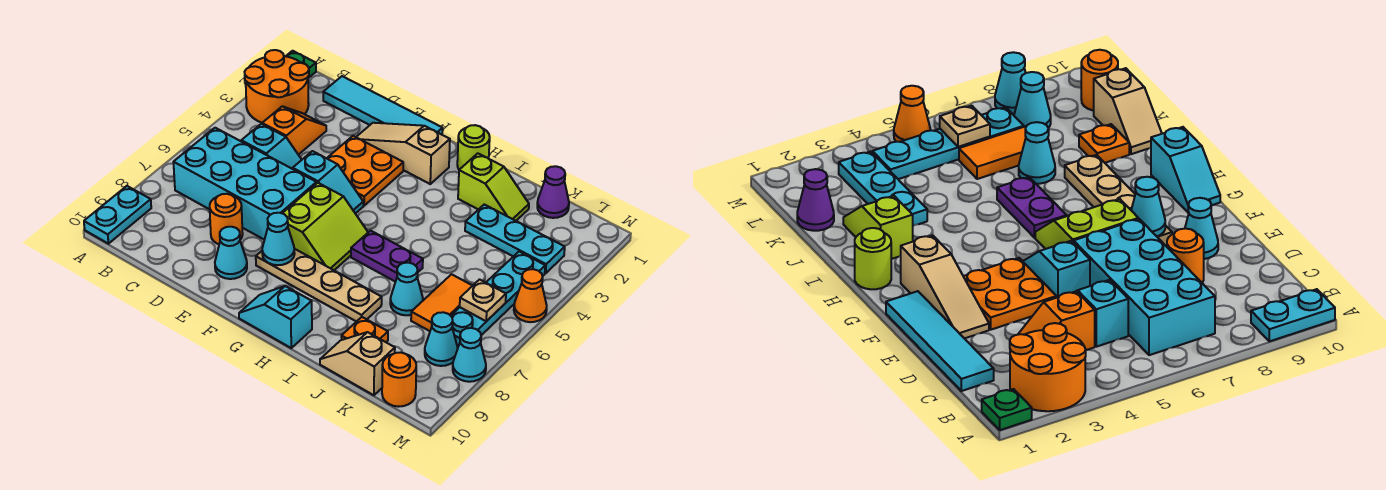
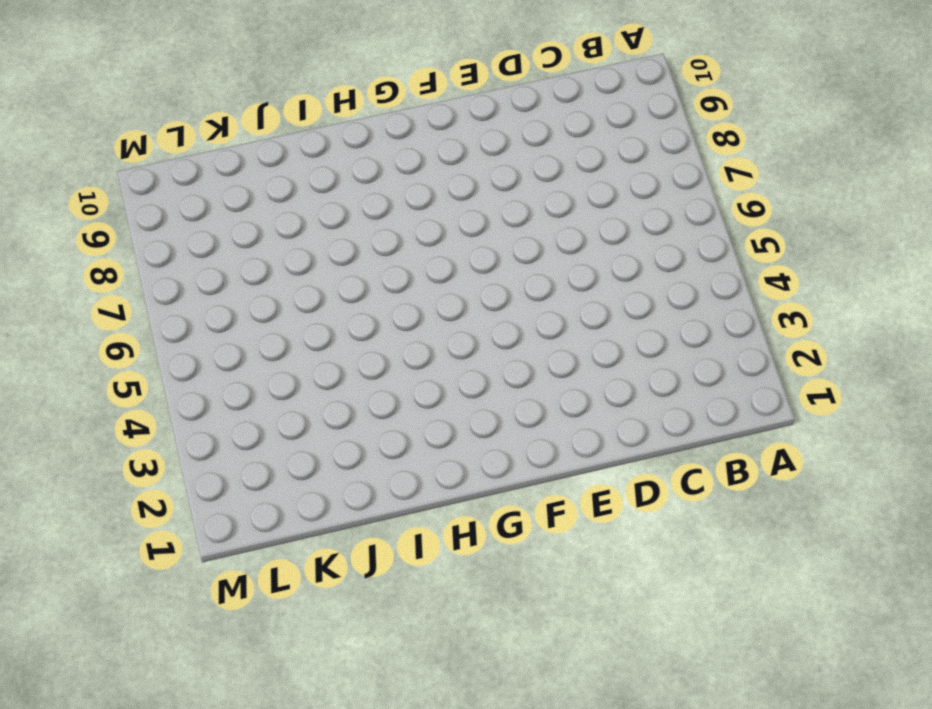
none -> green 1x1 plate [286,51,316,78]
none -> orange 2x2 round brick [245,50,309,123]
none -> cyan 1x2 plate [84,186,151,244]
none -> cyan 2x4 brick [173,128,316,240]

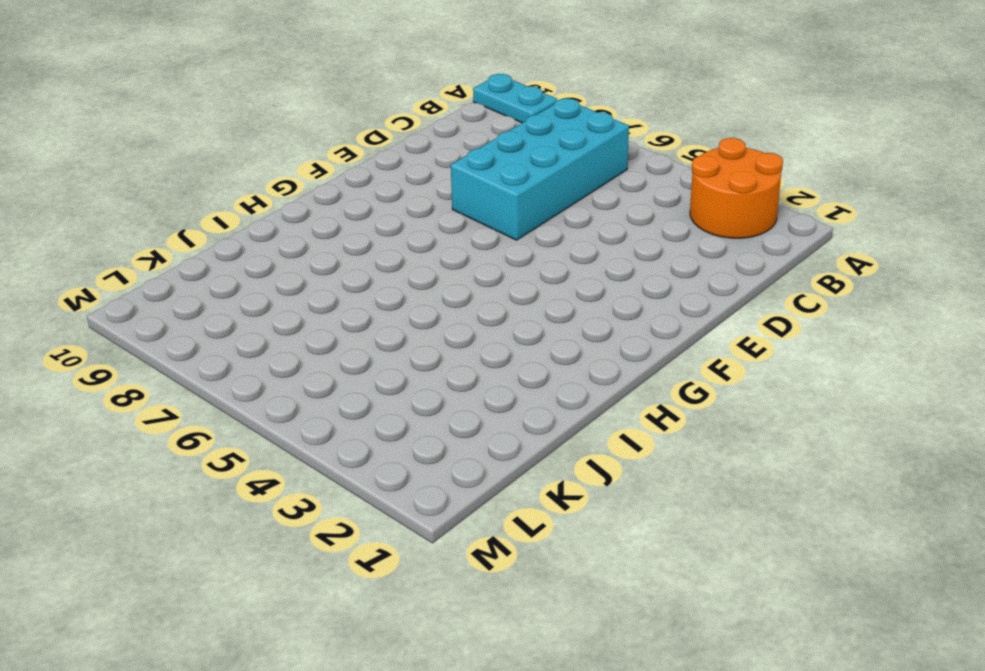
none -> green 1x1 plate [286,51,316,78]
none -> cyan 1x4 tile [323,76,443,135]
none -> orange 1x2 slope [262,106,326,155]
none -> cyan 1x2 slope [241,124,302,169]

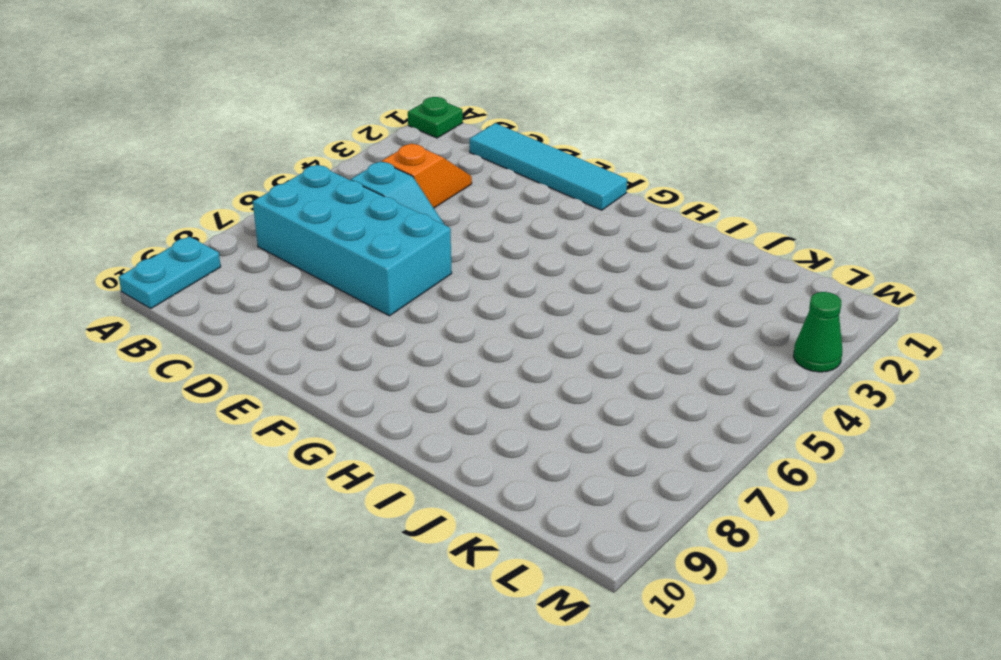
green 1x1 cone [793,292,842,372] -> none
none -> orange 2x2 round brick [245,50,309,123]
none -> orange 1x1 round brick [210,194,243,244]
none -> tan 1x3 slope [356,123,450,184]
none -> orange 2x2 plate [327,136,403,206]

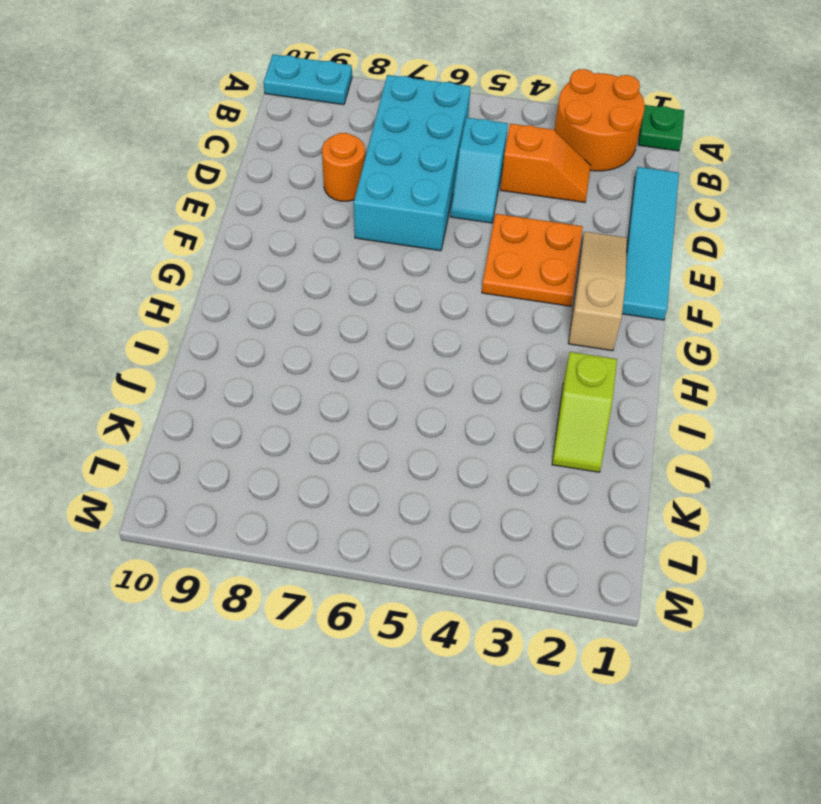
none -> cyan 1x2 slope [293,151,363,214]
none -> cyan 1x1 cone [215,227,247,279]
none -> lime 2x2 slope [282,183,368,270]
none -> tan 1x4 plate [256,249,382,322]

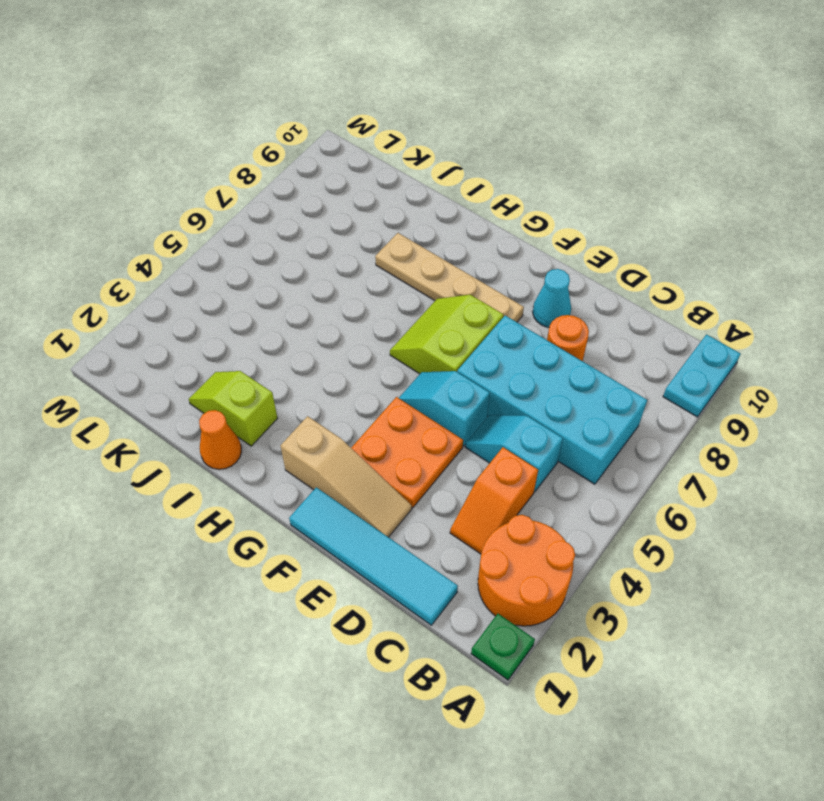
orange 1x1 cone [199,410,242,469] -> orange 1x1 cone moved to [514,269,547,322]
none -> cyan 1x2 slope [239,286,312,348]
none -> lime 1x1 round brick [457,125,490,170]
none -> purple 1x2 plate [351,231,423,282]
none -> cyan 1x3 plate [465,205,565,273]

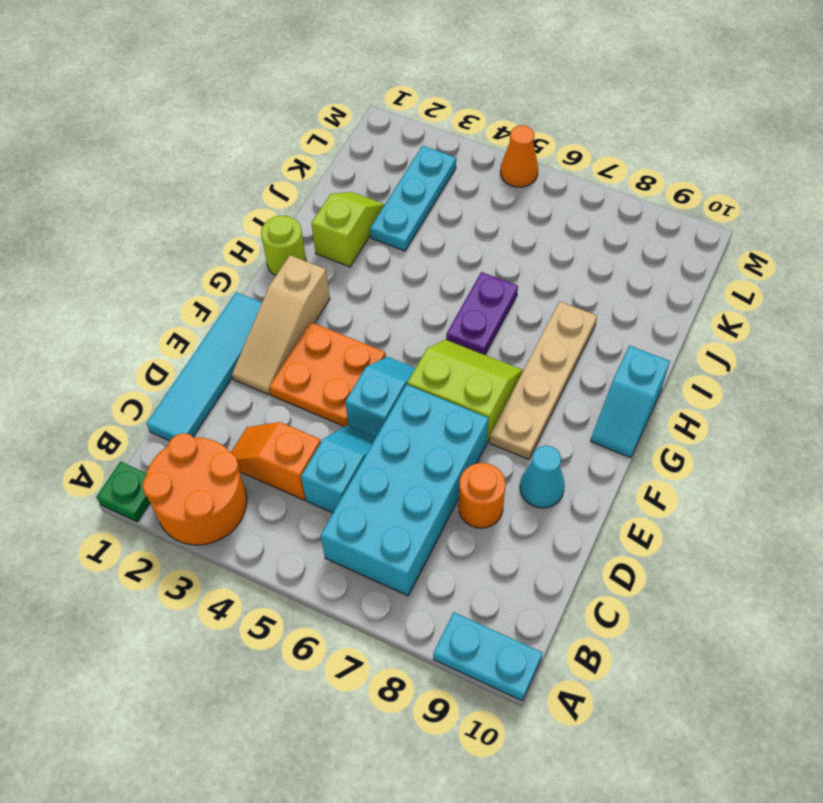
none -> cyan 1x1 cone [390,263,423,315]
none -> orange 1x1 plate [341,317,388,342]
none -> tan 1x2 slope [320,332,395,395]
none -> purple 1x1 cone [537,166,569,218]

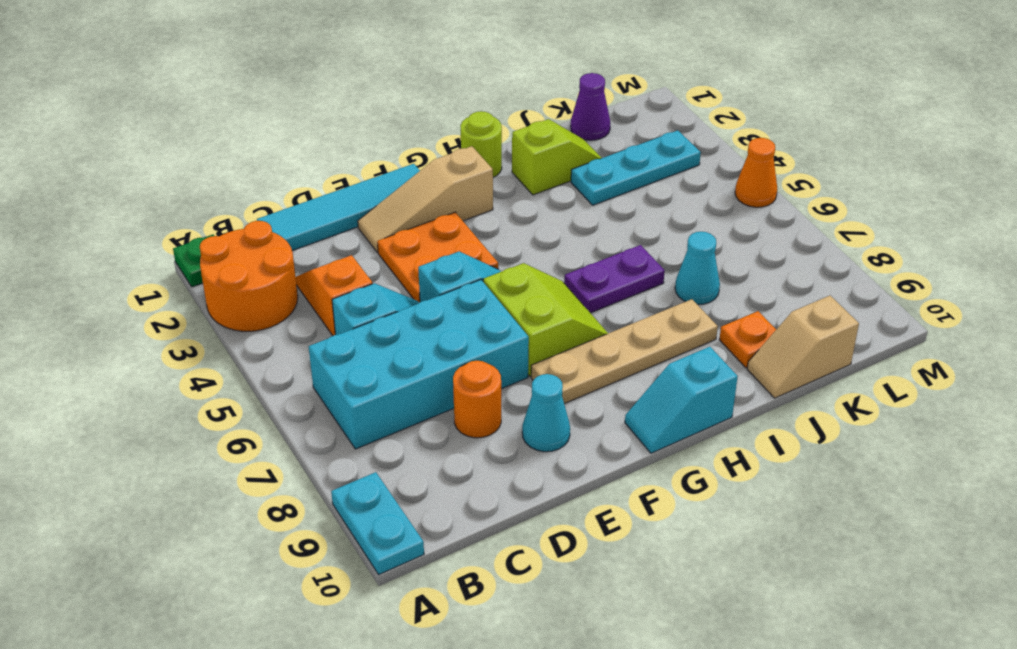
none -> orange 1x2 tile [411,274,472,331]
none -> cyan 1x4 plate [451,252,545,347]
none -> cyan 1x1 cone [425,312,458,366]
none -> orange 1x1 round brick [382,352,416,407]

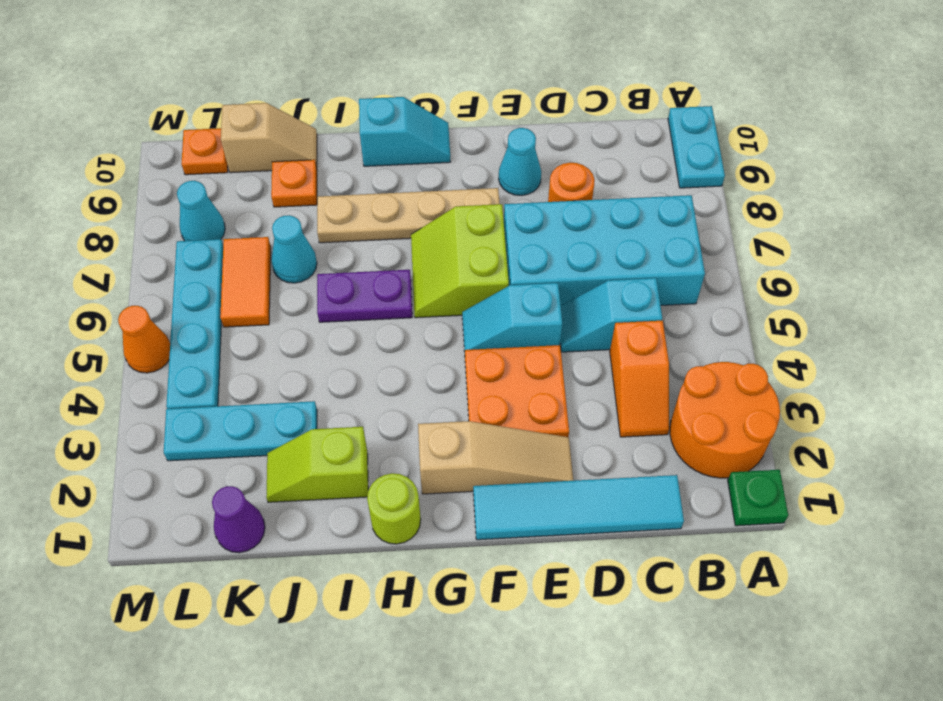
orange 1x1 plate [181,128,228,175] -> orange 1x1 round brick [382,352,416,407]
none -> cyan 1x1 cone [453,328,486,382]
none -> cyan 1x1 cone [262,213,295,265]
none -> tan 1x1 plate [460,280,506,321]

